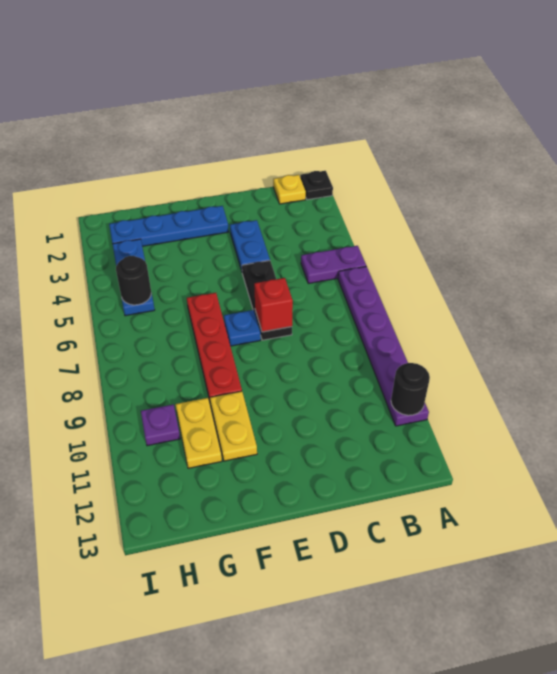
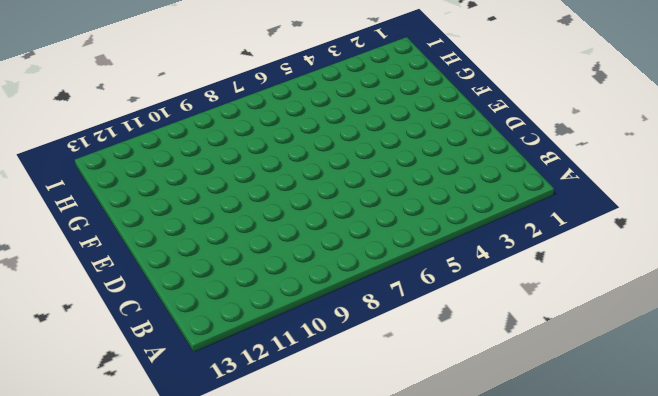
none -> black 1x1 plate [300,171,333,200]
none -> purple 1x2 plate [301,246,366,284]
none -> purple 1x6 plate [338,266,429,426]

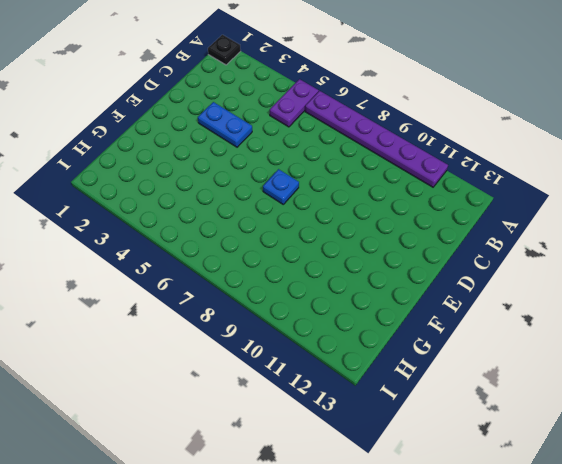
none -> yellow 1x1 plate [273,175,306,204]
none -> black 1x3 plate [242,261,292,340]
none -> blue 1x4 plate [109,206,229,246]

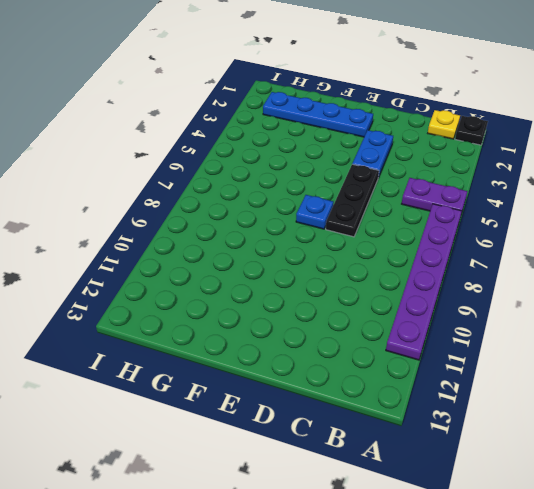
none -> red 1x4 plate [187,293,242,400]
none -> yellow 1x2 plate [210,391,257,461]
none -> yellow 1x2 plate [176,398,222,468]

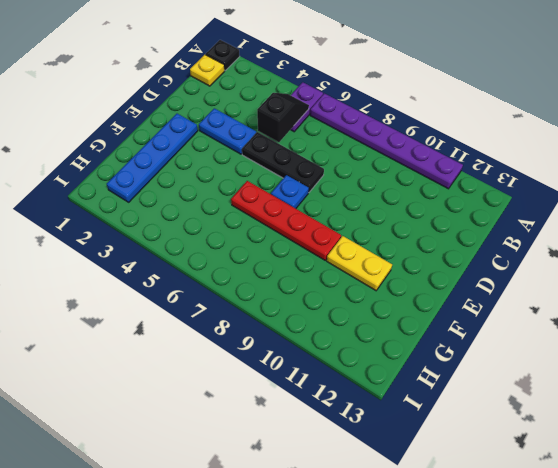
black 1x2 slope [257,93,309,142] -> none
none -> yellow 1x2 plate [176,398,222,468]
none -> blue 1x3 plate [113,239,155,316]
none -> purple 1x1 plate [141,404,180,446]

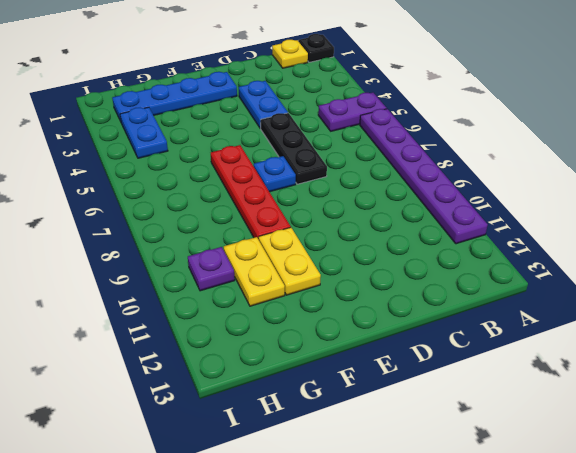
blue 1x2 plate [120,107,168,158] -> blue 1x3 plate [113,239,155,316]
none -> black 1x1 round brick [391,363,430,415]
none -> red 1x1 brick [254,278,293,332]
none -> black 1x1 round brick [116,256,151,305]

